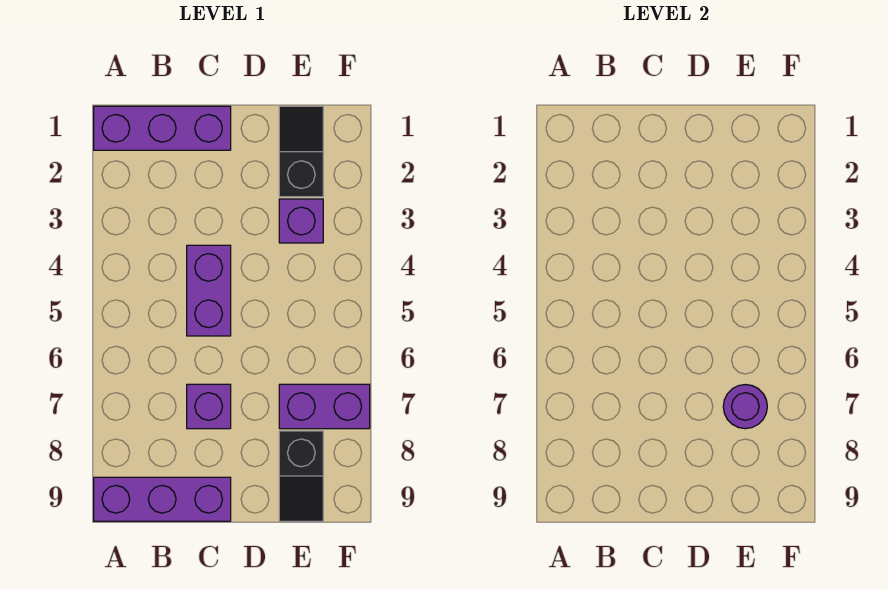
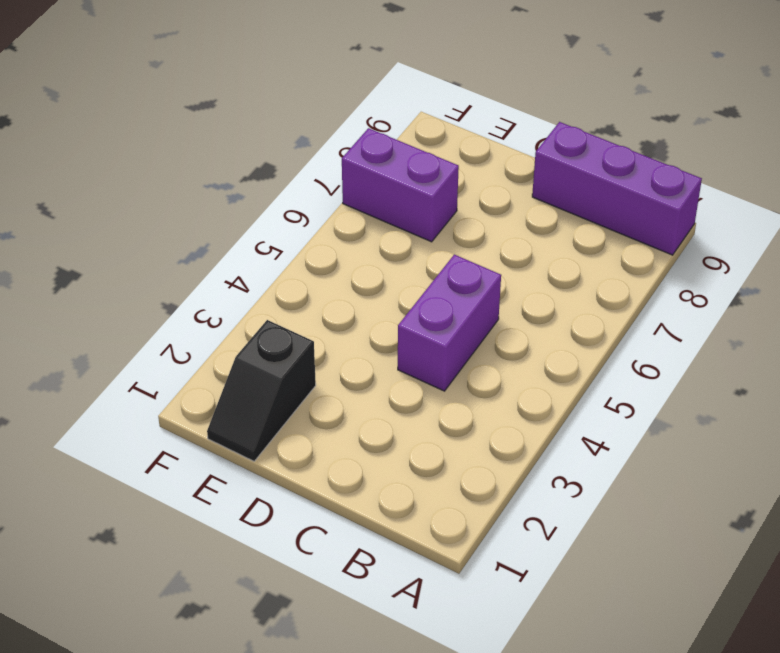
none -> purple 1x3 brick [94,106,231,150]
none -> purple 1x1 brick [187,384,231,429]

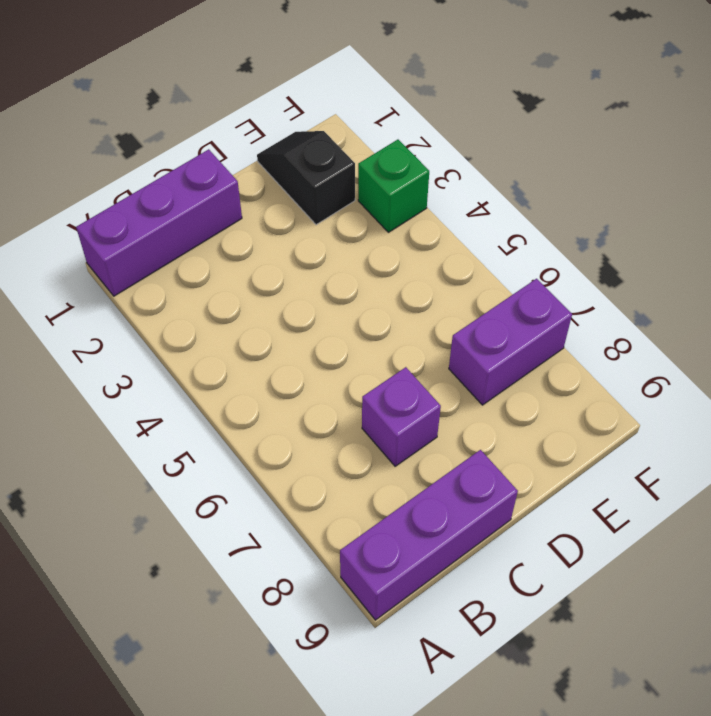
green 1x1 brick [358,140,429,232] -> none
none -> purple 1x2 brick [187,245,231,336]
none -> purple 1x1 brick [279,199,323,243]

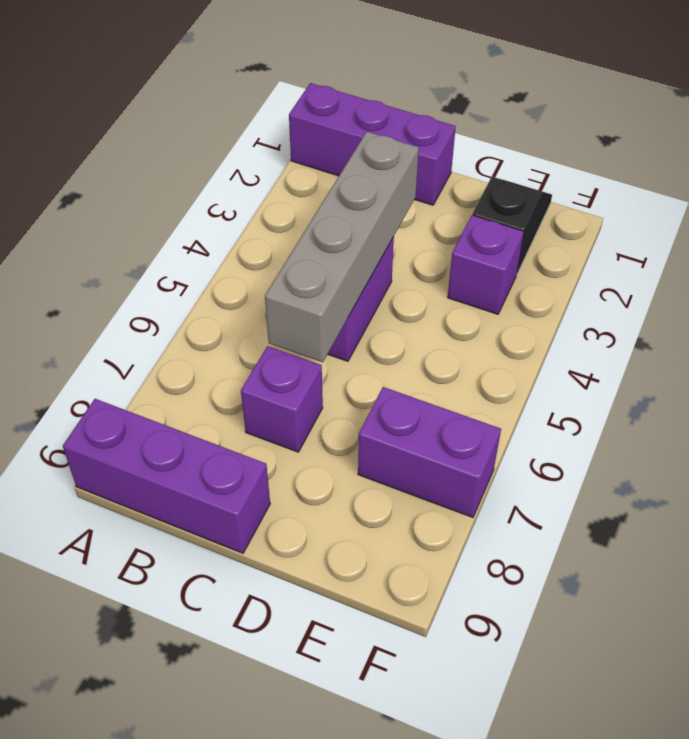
grey 1x4 brick [265,132,419,362] -> none
none -> black 1x2 slope [279,431,323,521]
none -> purple 1x1 round brick [723,385,767,429]

